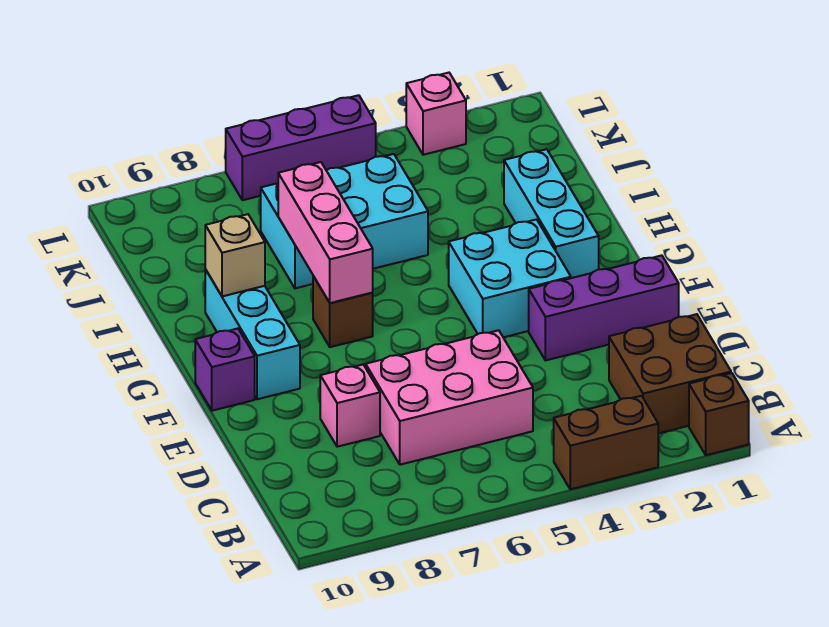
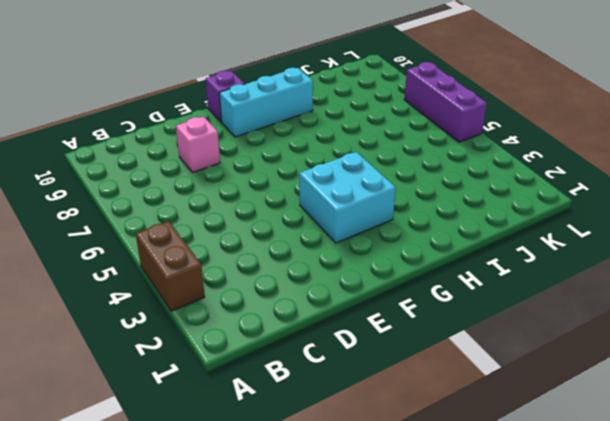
none -> brown 1x1 brick [689,373,749,455]
none -> brown 2x2 brick [609,314,731,433]
none -> pink 2x3 brick [366,330,533,465]

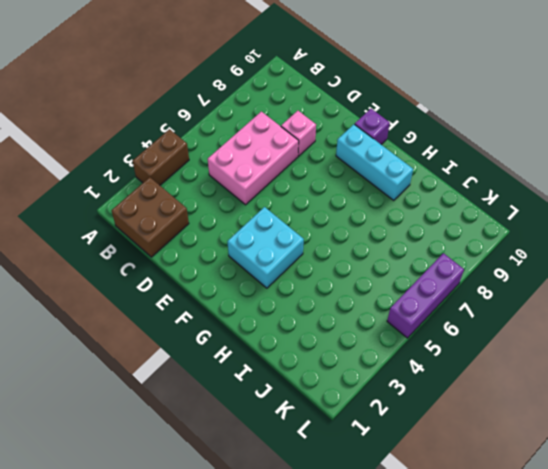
none -> brown 1x1 brick [689,373,749,455]
none -> purple 1x3 brick [529,255,679,360]
none -> cyan 1x3 brick [504,149,599,278]

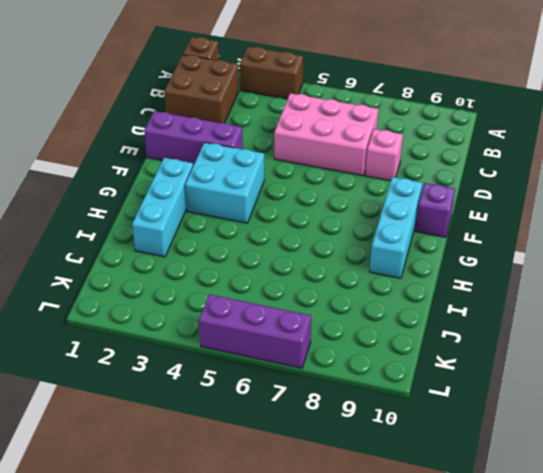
none -> brown 1x1 brick [313,276,373,347]
none -> cyan 2x3 brick [261,154,428,288]
none -> pink 1x1 brick [406,73,466,155]

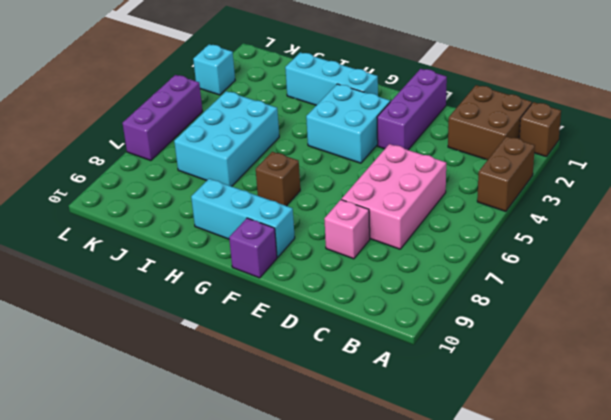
cyan 1x1 brick [193,44,235,95] -> pink 1x1 brick [406,73,466,155]
none -> pink 1x3 brick [278,162,373,303]
none -> tan 1x1 brick [205,214,265,296]

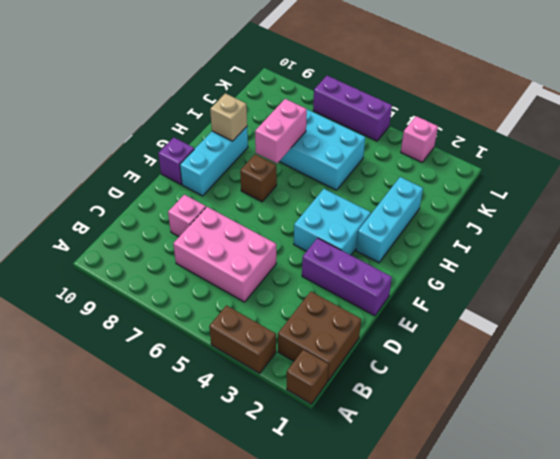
pink 1x2 brick [255,99,307,163] -> pink 1x3 brick [278,162,373,303]

